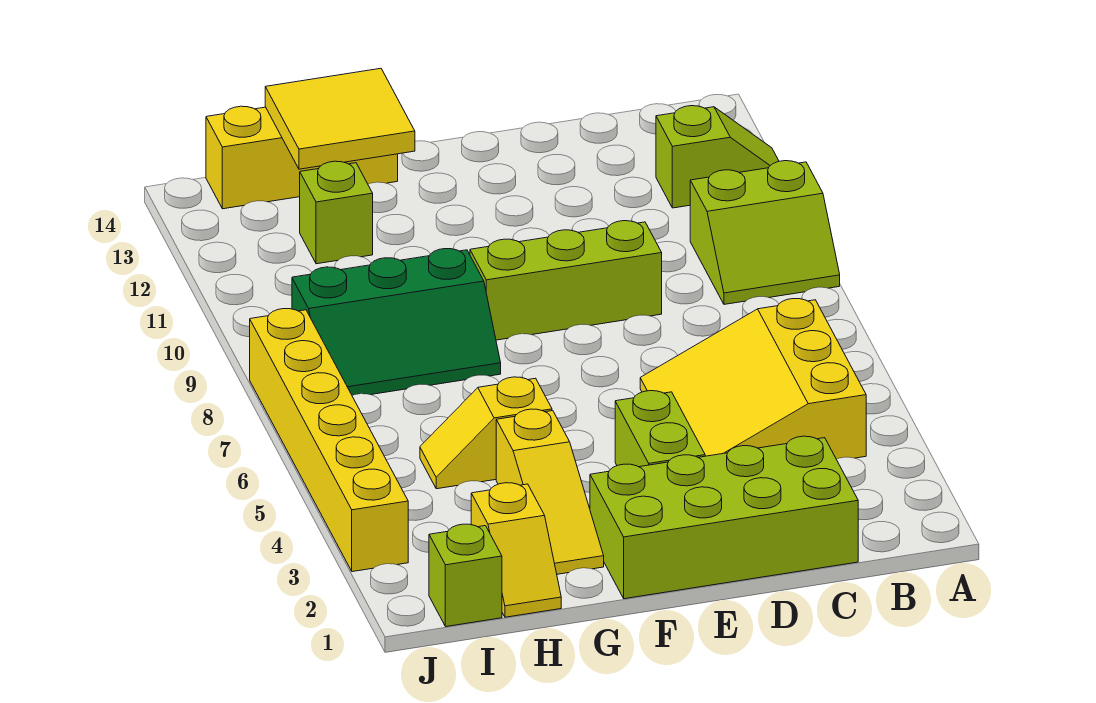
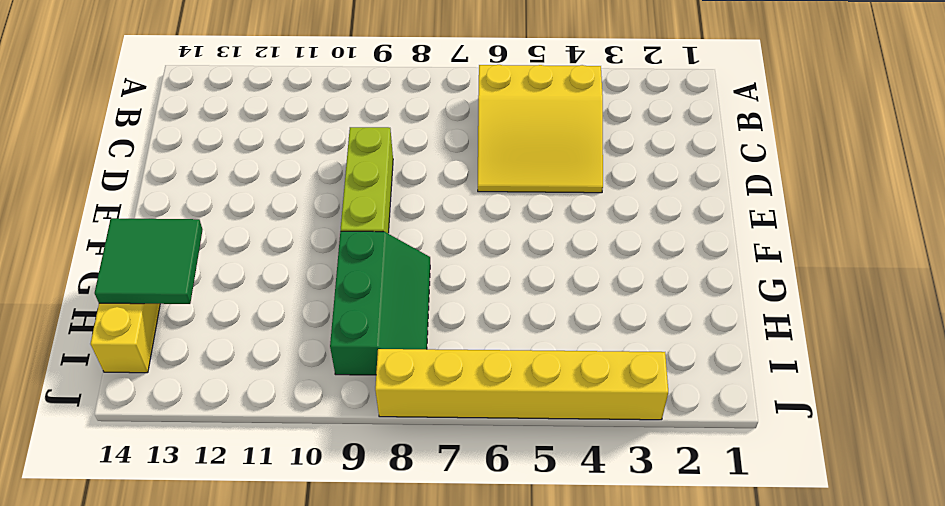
green 2x2 tile [95,218,203,304] -> yellow 2x2 tile [265,68,415,169]
none -> lime 2x2 slope [690,161,840,304]
none -> lime 1x2 slope [656,106,779,208]
none -> lime 2x4 brick [590,436,858,599]

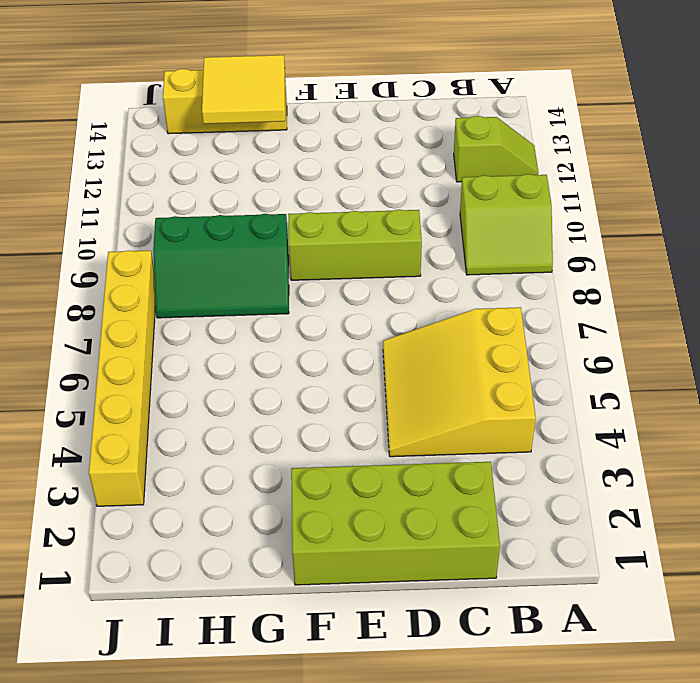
none -> lime 1x2 brick [615,391,705,467]
none -> yellow 1x3 slope [496,409,604,574]
none -> yellow 1x2 slope [420,377,552,489]

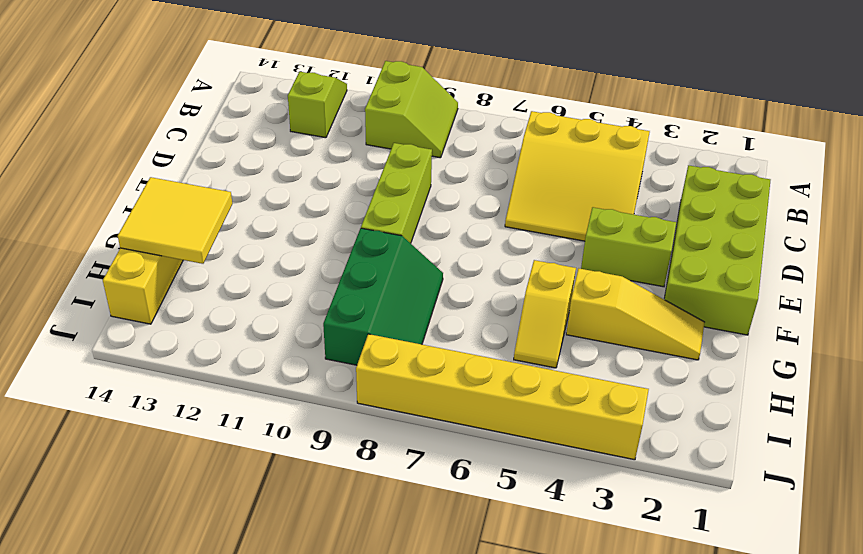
none -> yellow 1x2 slope [471,483,561,617]
none -> lime 1x1 brick [300,161,373,264]
none -> lime 1x1 brick [429,524,502,627]

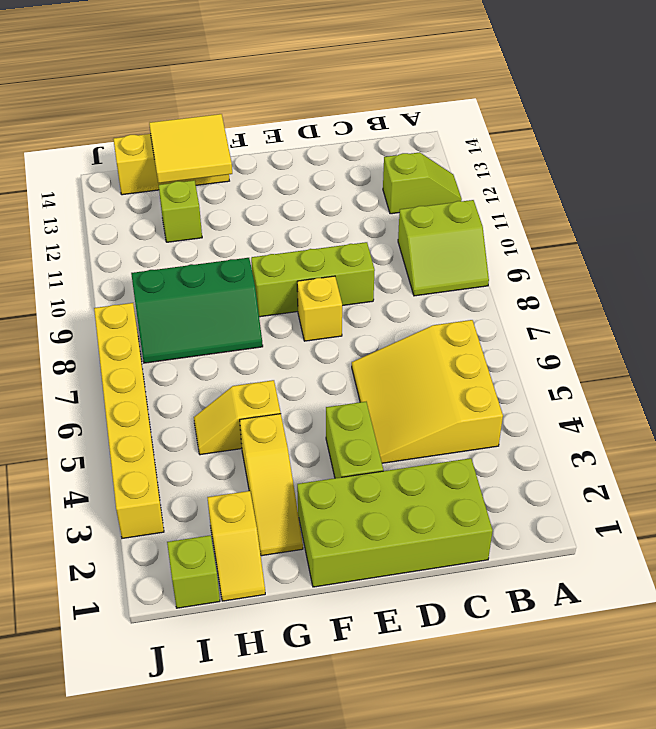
yellow 1x1 brick [297,276,342,341] -> none

